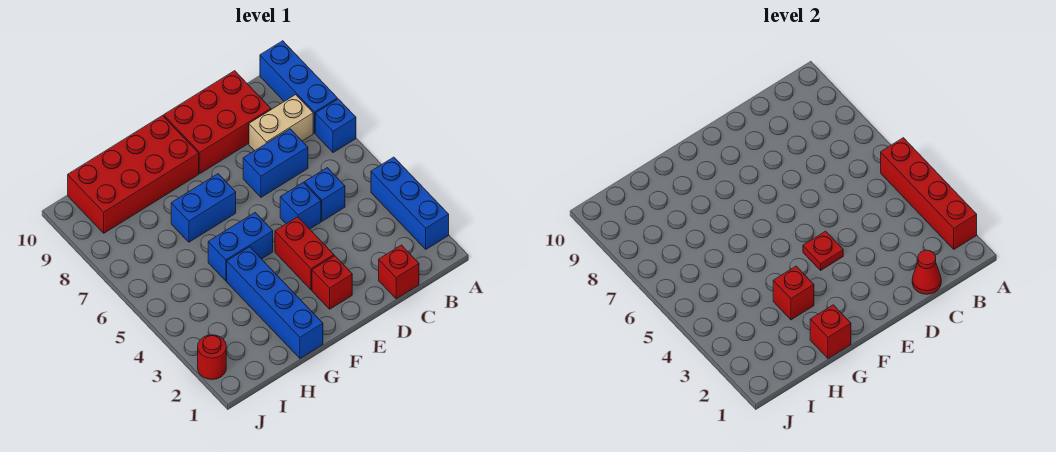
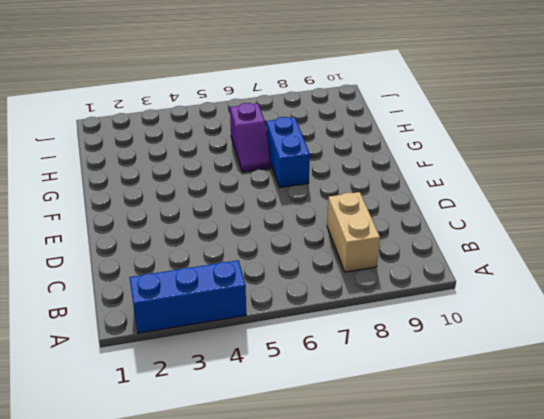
purple 1x2 slope [230,103,271,172] -> none
none -> blue 1x1 brick [315,99,356,153]
none -> blue 1x3 brick [260,41,337,133]
none -> red 1x1 brick [379,245,419,299]

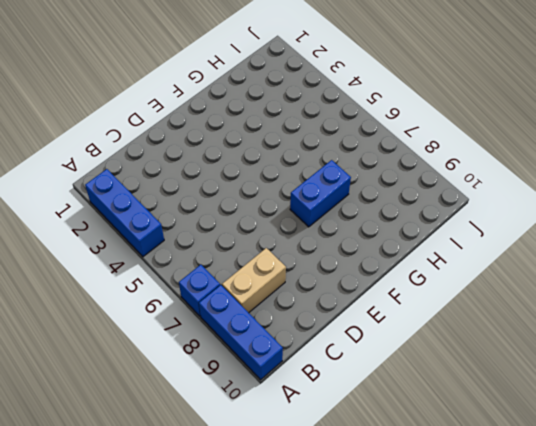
none -> red 1x1 brick [379,245,419,299]
none -> blue 1x1 brick [304,168,345,221]
none -> blue 1x2 brick [243,129,308,197]

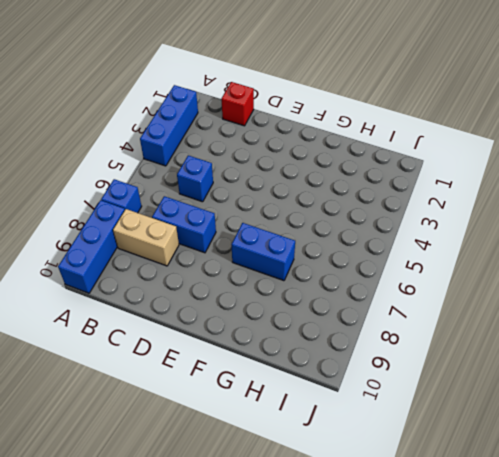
none -> red 2x3 brick [164,71,271,173]
none -> blue 1x1 brick [280,183,321,229]
none -> red 1x1 brick [312,256,352,309]

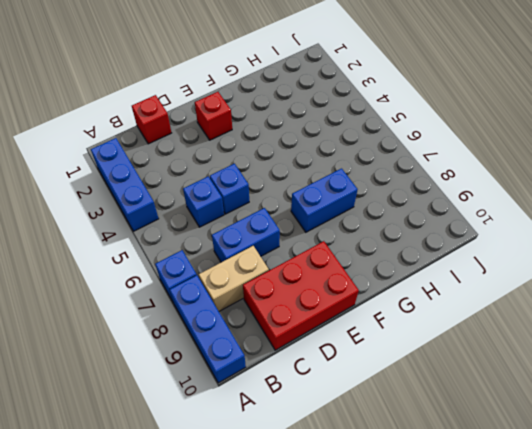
none -> red 1x2 brick [275,217,334,290]
none -> blue 1x2 brick [208,213,273,281]
none -> red 2x4 brick [68,116,199,233]

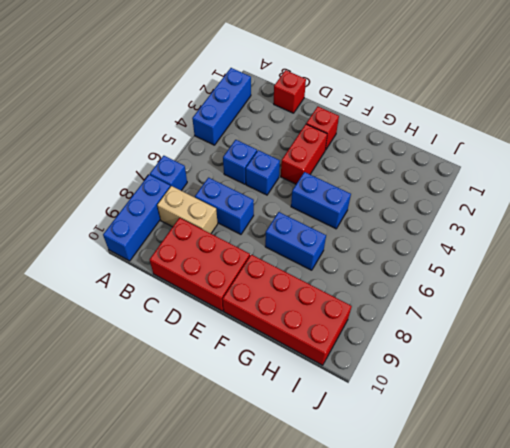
none -> blue 1x4 brick [227,247,323,358]
none -> red 1x1 round brick [198,335,226,379]
none -> red 1x4 brick [881,138,977,249]

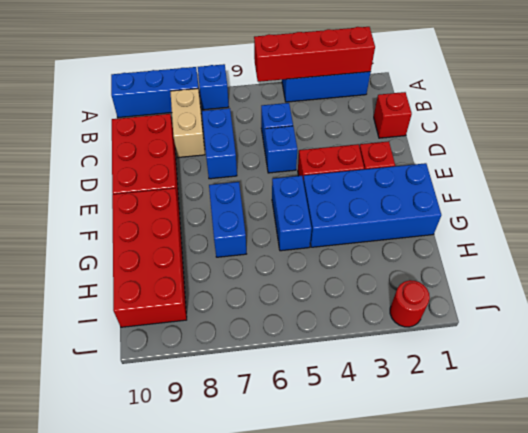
blue 2x4 brick [303,163,441,247] -> blue 1x4 brick [227,247,323,358]
none -> red 1x1 cone [912,250,941,294]
none -> red 1x1 plate [803,231,843,270]
none -> red 1x1 brick [810,305,851,358]

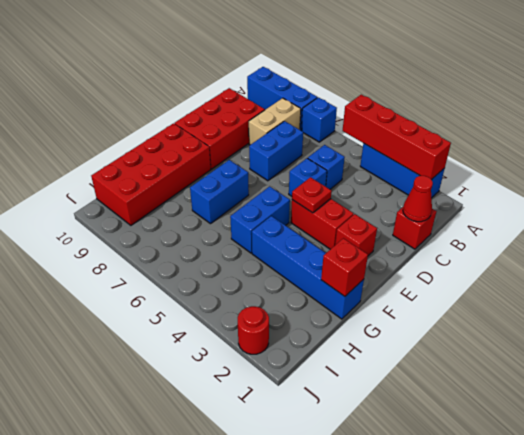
none -> red 1x1 brick [773,266,814,320]

